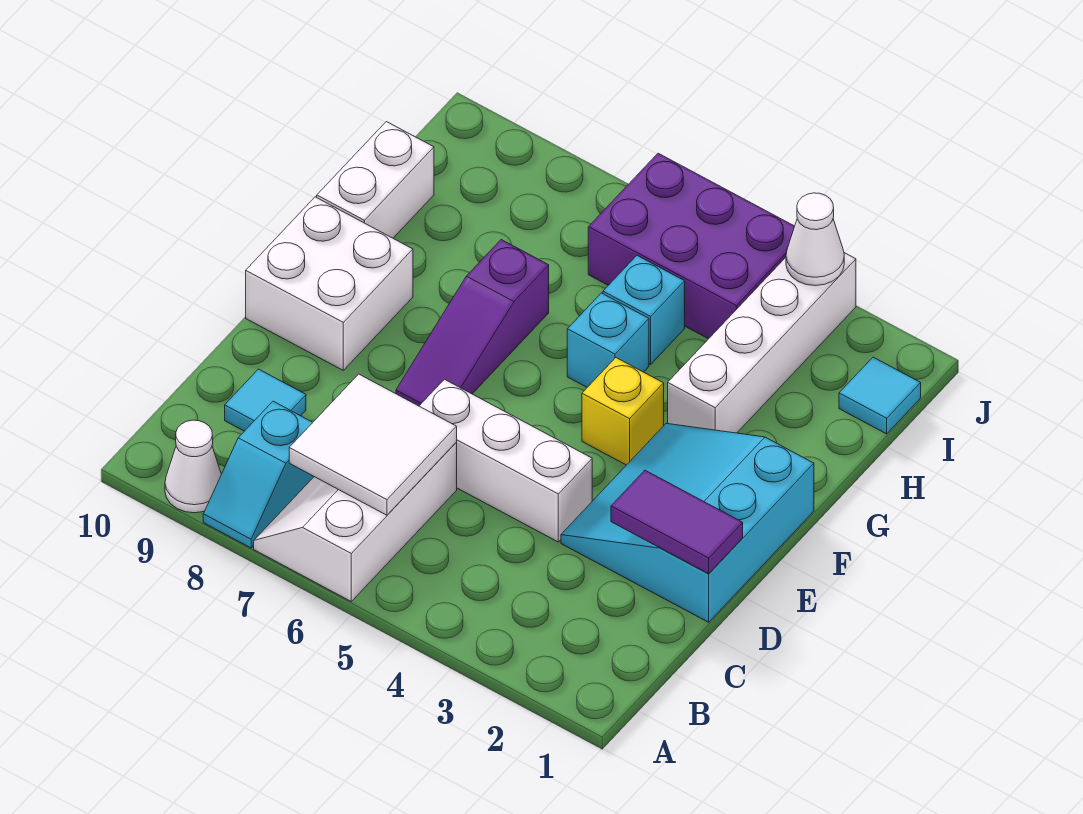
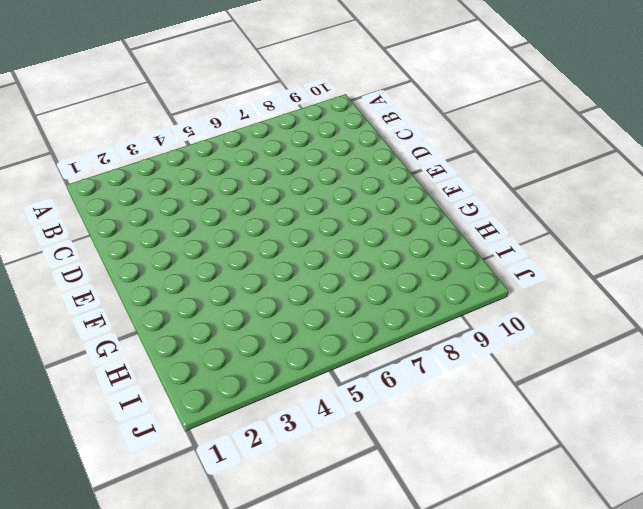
none -> white 2x3 slope [254,443,457,601]
none -> cyan 1x2 slope [203,401,314,548]
none -> white 1x1 cone [165,420,221,513]

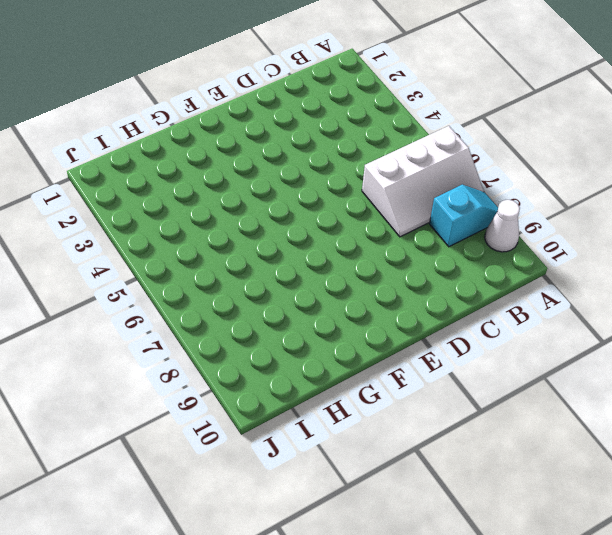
none -> cyan 1x1 tile [225,369,306,431]
none -> cyan 3x3 slope [561,423,814,622]
none -> white 1x3 brick [420,379,592,542]

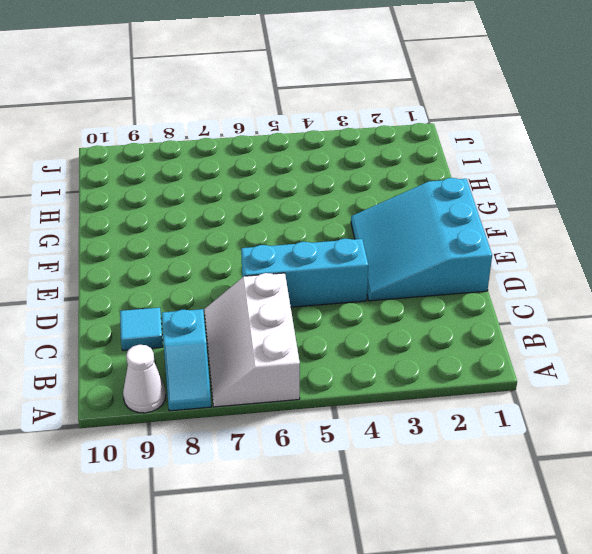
cyan 1x3 brick [241,238,368,307] -> white 1x3 brick [420,379,592,542]
none -> purple 1x3 slope [396,240,549,406]
none -> white 2x2 brick [246,197,413,370]
none -> yellow 1x1 brick [582,358,664,465]

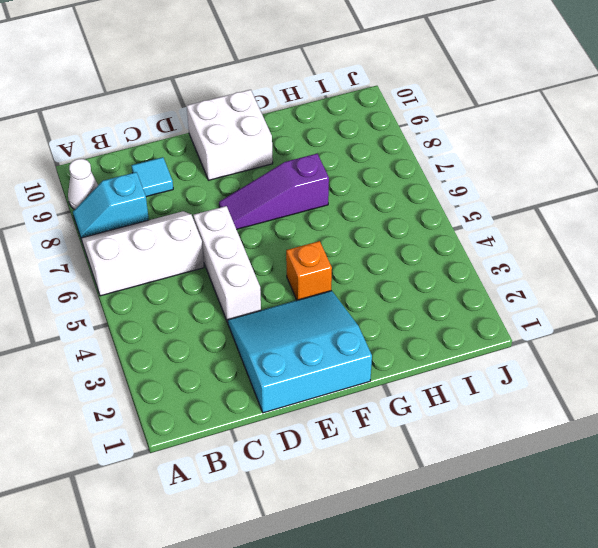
orange 1x1 brick [286,241,332,300] -> yellow 1x1 brick [582,358,664,465]
none -> white 1x4 brick [668,253,856,433]
none -> cyan 1x1 brick [567,293,649,387]
none -> white 1x2 brick [317,122,434,238]

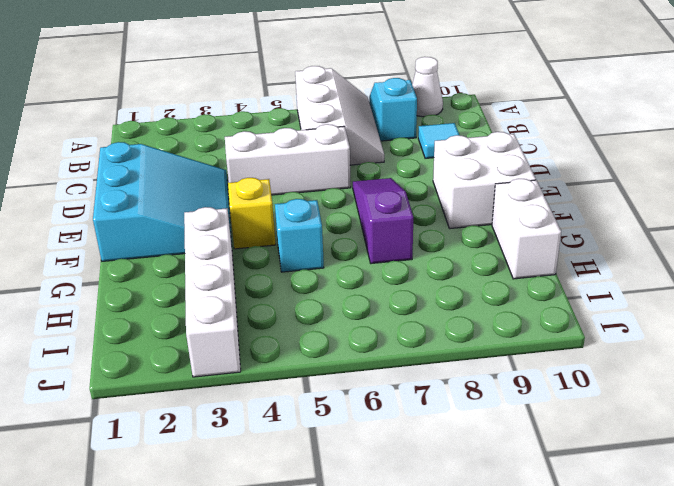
none -> cyan 1x1 brick [603,256,685,364]
none -> cyan 1x1 tile [839,357,921,434]
none -> purple 2x3 brick [588,153,795,339]

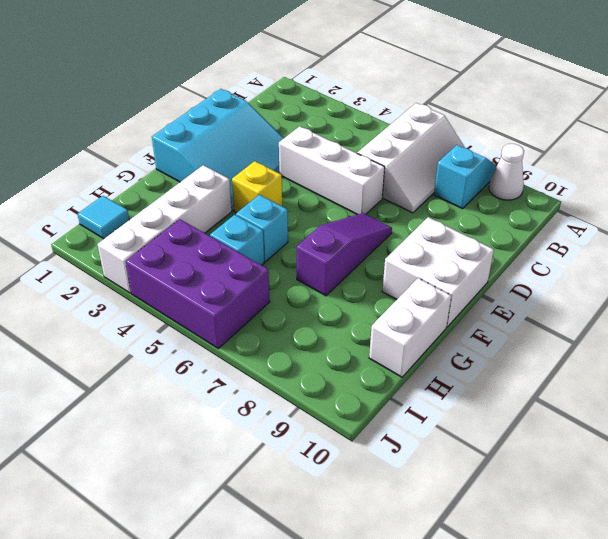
none -> cyan 1x1 tile [225,369,306,431]
none -> white 2x2 tile [289,374,457,515]
none -> purple 1x2 tile [611,470,743,574]

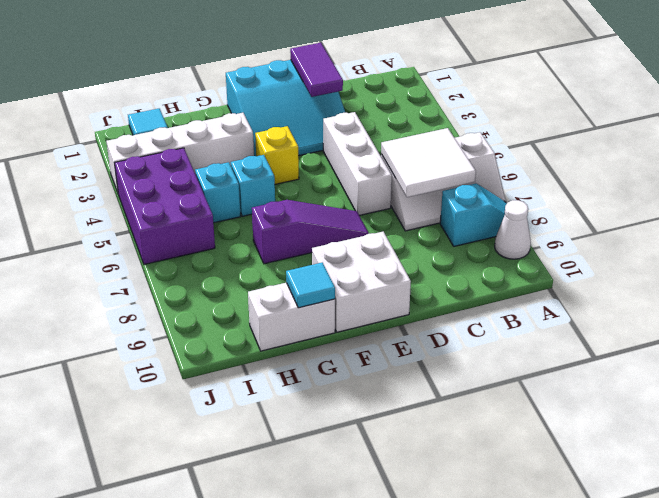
cyan 1x1 tile [286,263,335,308] -> cyan 1x1 tile moved to [225,369,306,431]
none -> white 1x1 cone [786,193,844,286]

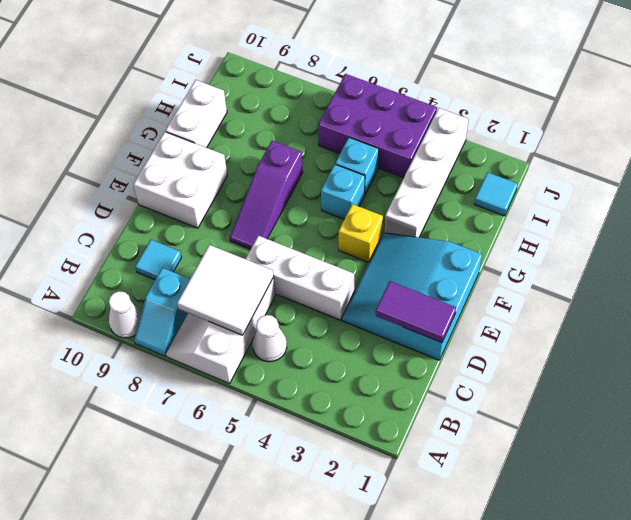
white 1x1 cone [253,315,287,362] -> white 1x1 cone moved to [786,193,844,286]

